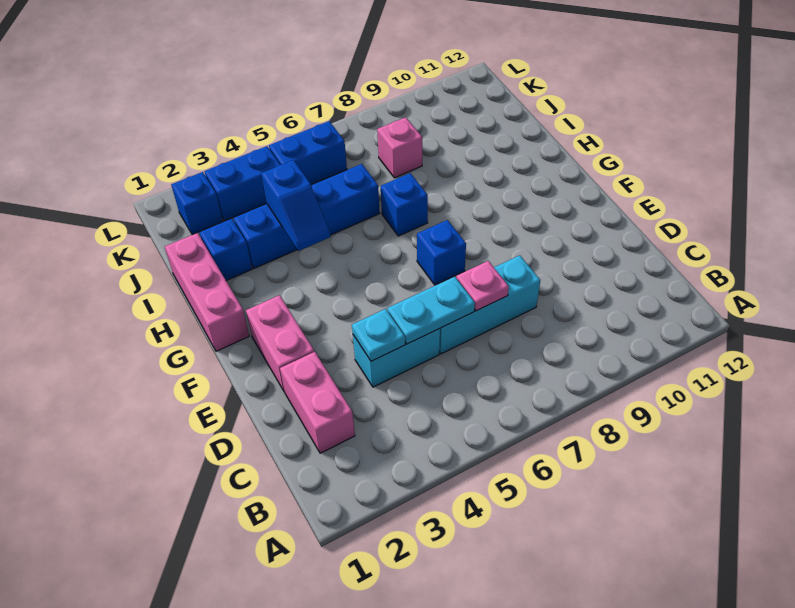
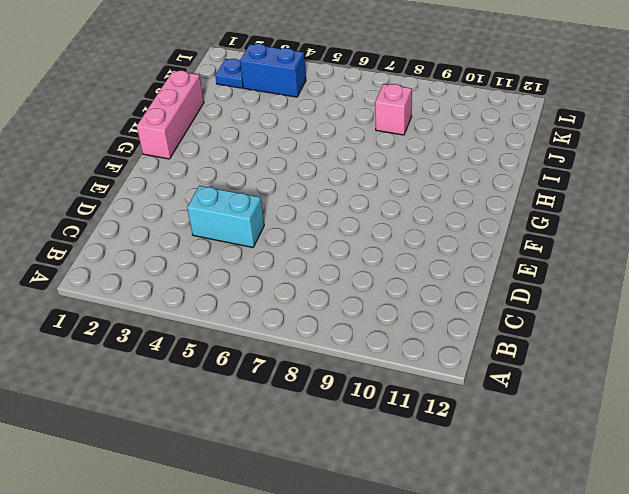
blue 1x1 plate [215,59,243,88] -> blue 1x1 brick [171,172,223,235]
none -> pink 1x2 brick [280,352,355,453]
none -> cyan 1x3 brick [439,255,540,354]
none -> pink 1x2 brick [246,295,314,392]

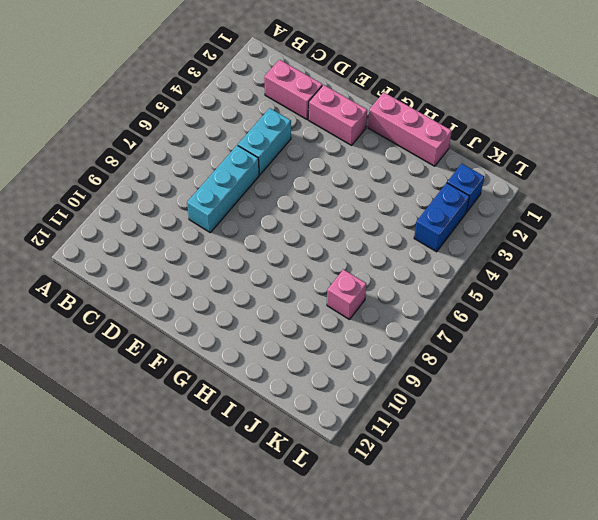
none -> blue 1x1 brick [417,220,466,285]
none -> blue 1x1 brick [381,173,428,236]
none -> blue 1x1 brick [199,218,252,281]

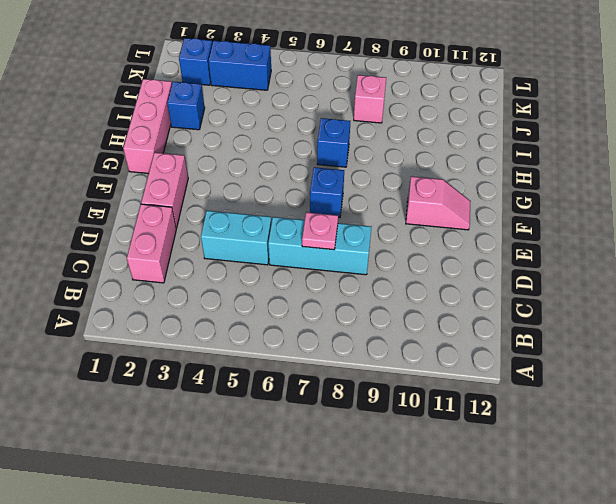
pink 1x2 slope [406,176,471,230] -> none
none -> blue 1x4 brick [234,164,380,268]
none -> blue 1x2 brick [269,121,347,185]
none -> cyan 1x1 plate [352,309,405,361]

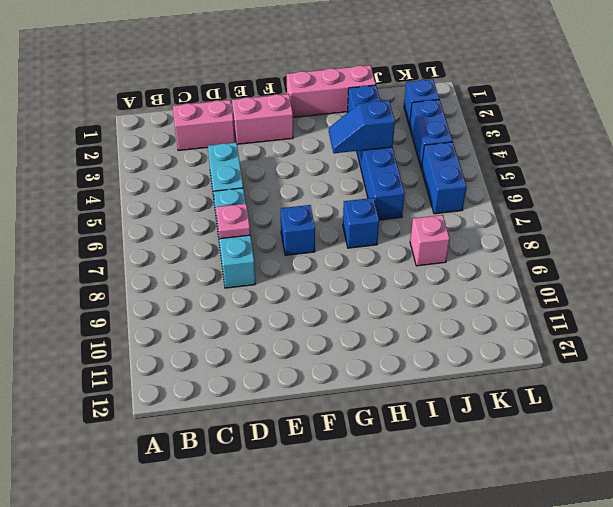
none -> cyan 1x1 plate [352,309,405,361]
none -> cyan 1x2 plate [387,277,475,344]

